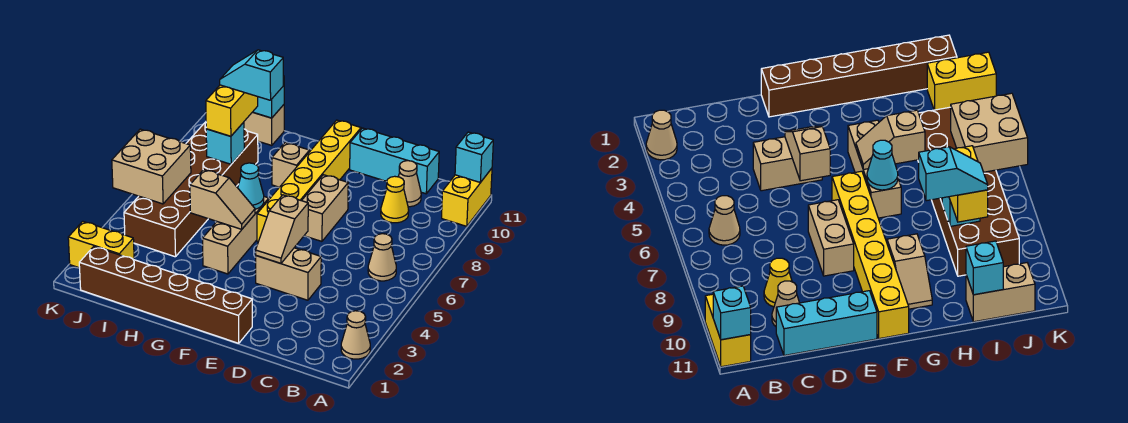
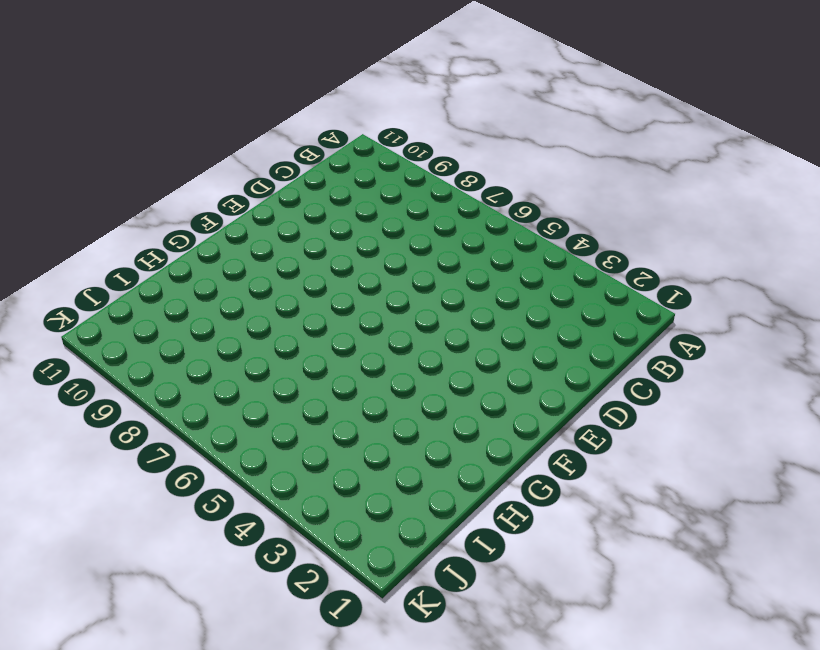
none -> tan 1x1 cone [341,311,370,359]
none -> yellow 1x2 brick [442,168,492,226]
none -> tan 1x1 cone [368,234,396,281]

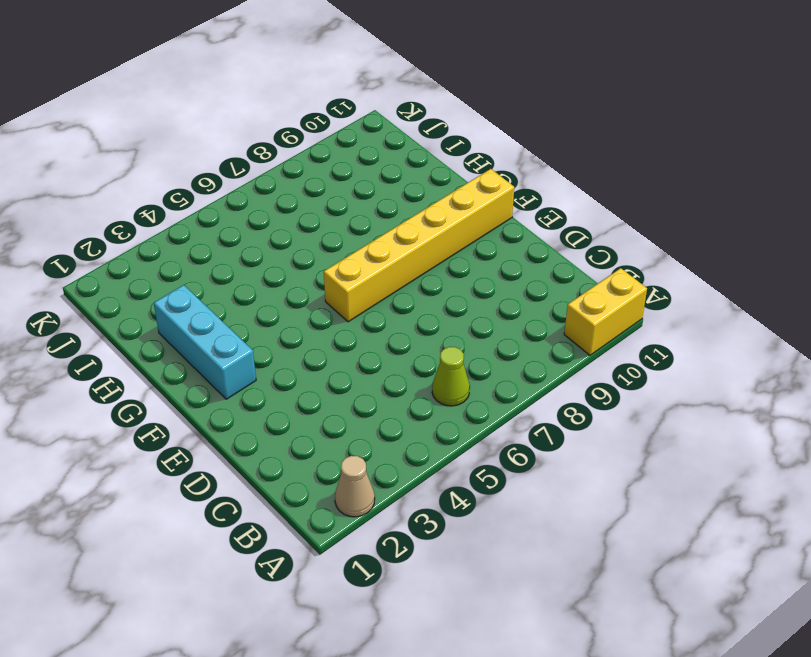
lime 1x1 cone [432,347,470,406] -> tan 1x1 cone [368,234,396,281]
cyan 1x3 brick [154,285,256,399] -> cyan 1x3 brick moved to [350,128,439,194]
none -> yellow 1x1 cone [381,176,409,223]
none -> tan 1x1 cone [398,161,421,207]
none -> tan 1x2 brick [256,248,321,300]

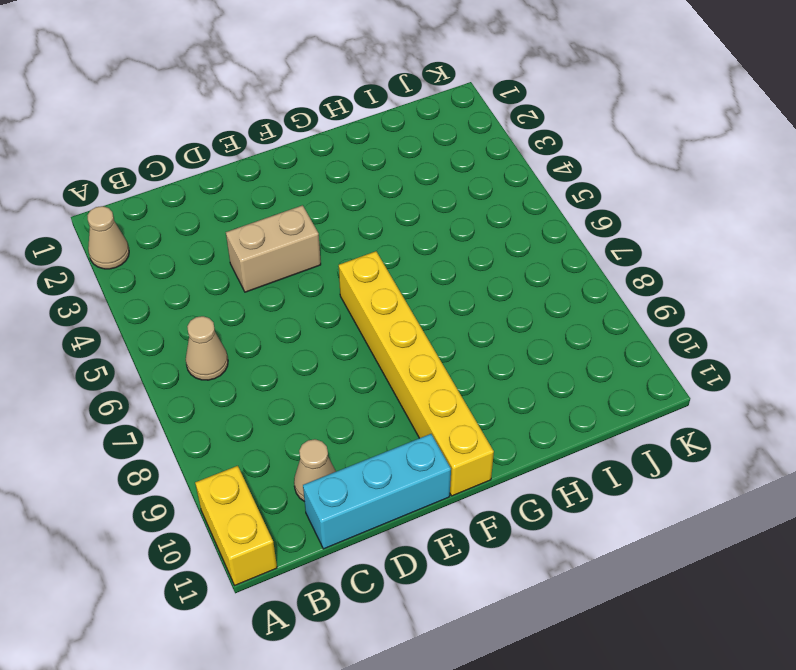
none -> yellow 1x1 cone [381,176,409,223]
none -> brown 1x6 brick [79,247,252,343]
none -> tan 1x2 brick [302,175,348,241]

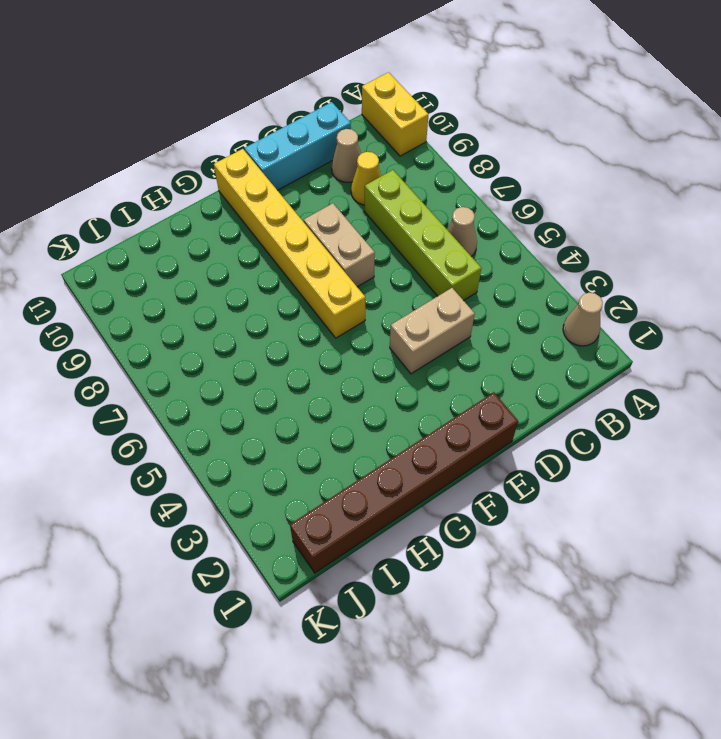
lime 1x4 brick [365,170,481,301] -> none
none -> tan 1x3 brick [203,197,269,274]
none -> tan 1x2 slope [272,143,310,187]
none -> brown 2x6 brick [124,122,258,257]

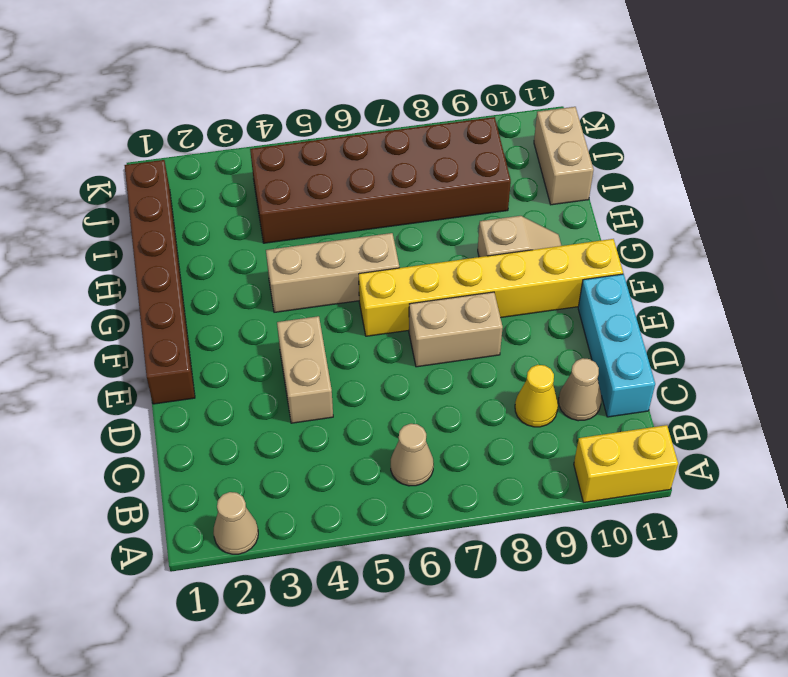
none -> yellow 1x2 brick [68,221,134,268]
none -> cyan 1x1 brick [455,132,493,182]
none -> tan 1x2 slope [256,195,308,263]

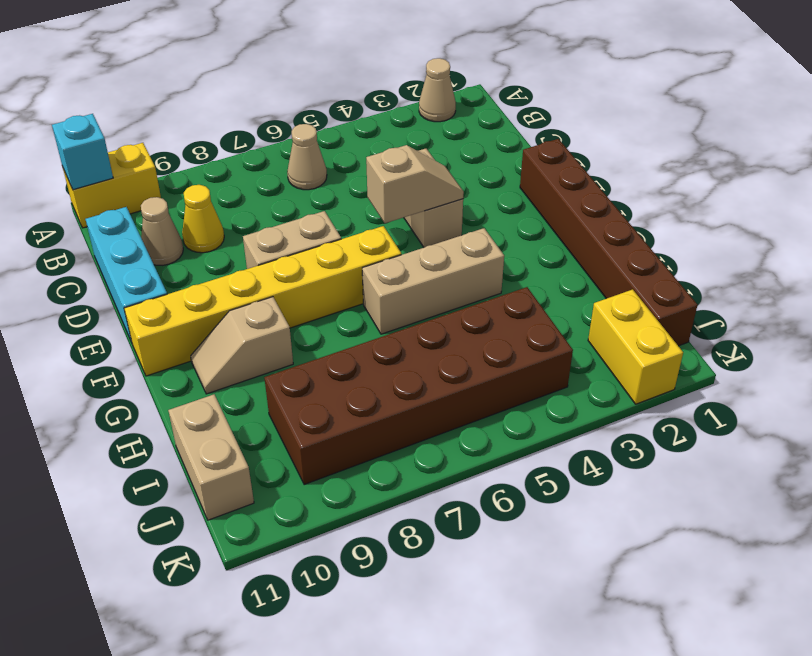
none -> tan 1x2 slope [190,170,255,229]
none -> cyan 1x1 cone [238,163,264,209]
none -> cyan 1x1 brick [206,122,244,164]

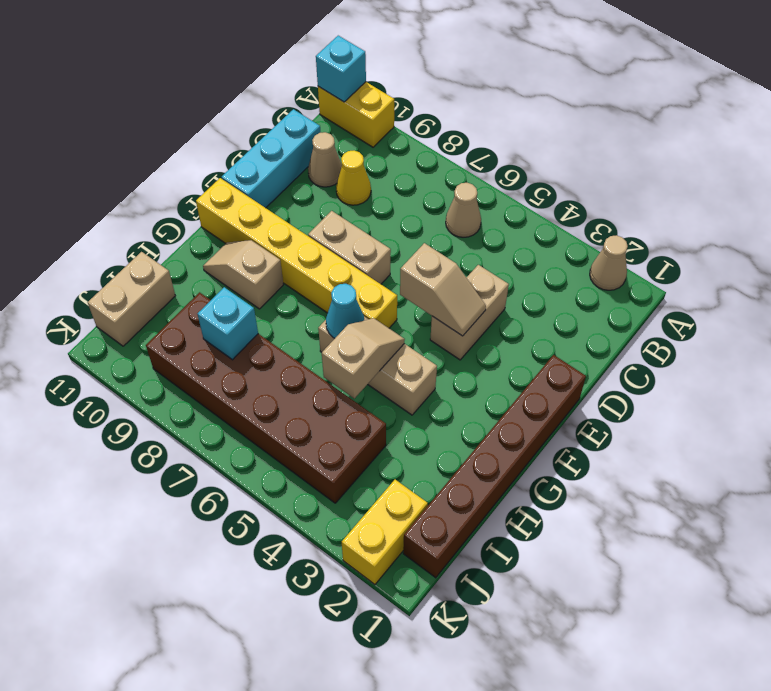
none -> cyan 1x1 brick [253,76,284,118]
none -> tan 2x2 brick [112,129,191,204]
none -> yellow 1x2 brick [206,85,258,136]

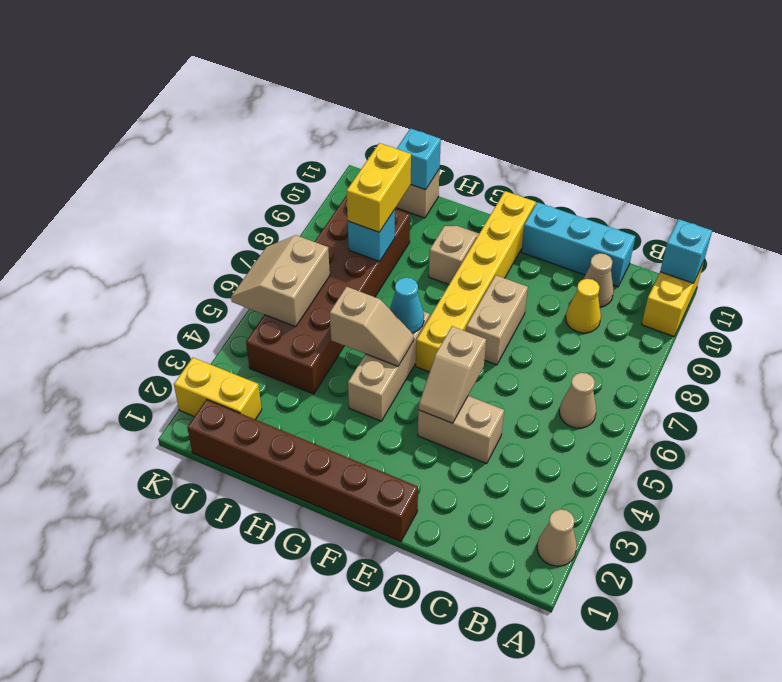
tan 2x2 slope [231,235,330,327] -> tan 2x2 brick [112,129,191,204]
none -> cyan 1x2 slope [220,50,283,100]

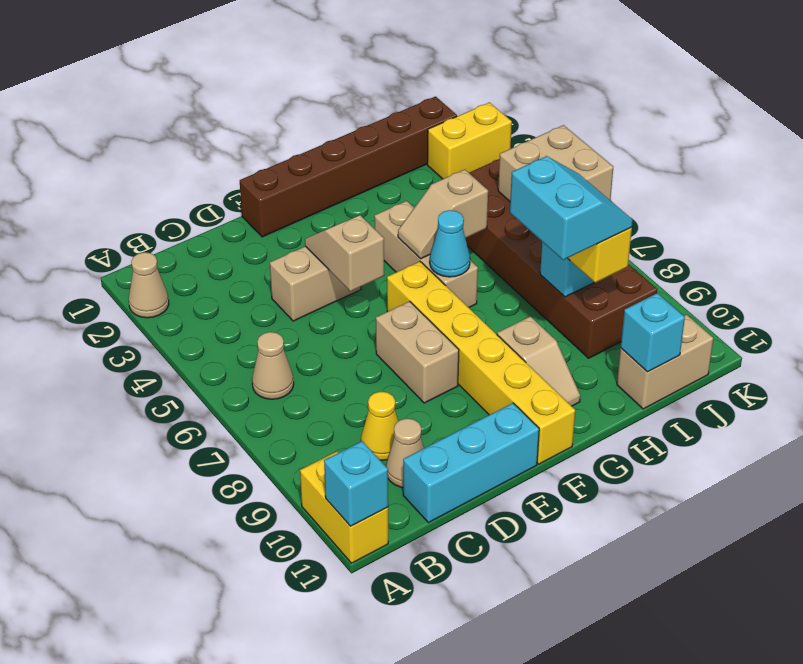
cyan 2x2 slope [510,156,633,260] -> cyan 1x2 slope [220,50,283,100]

